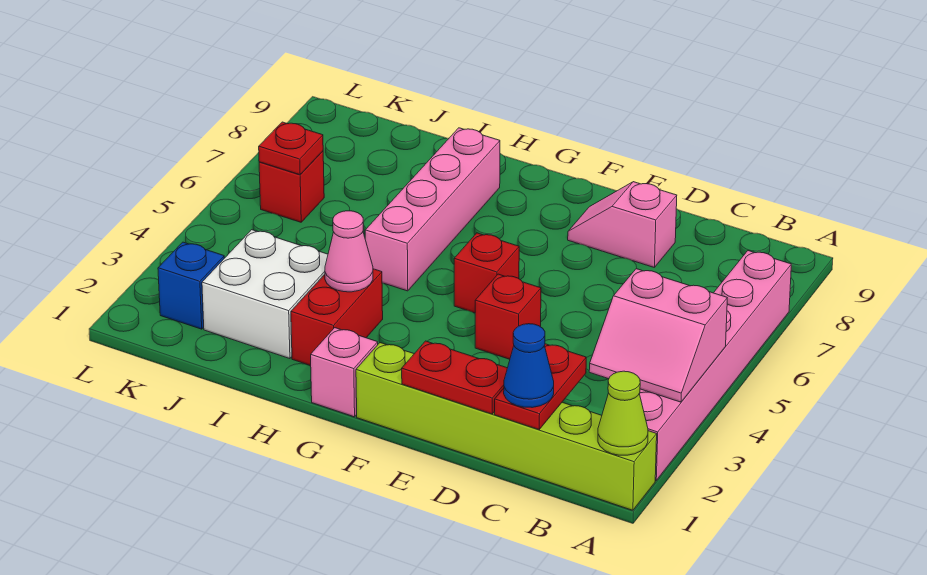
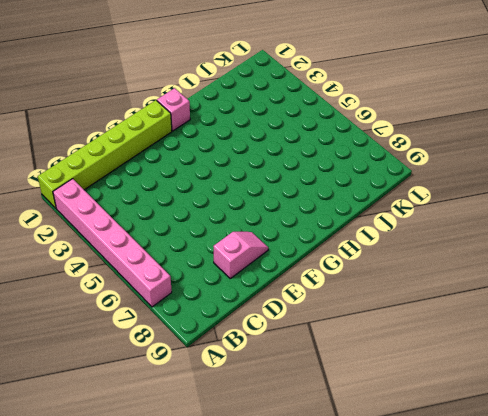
none -> red 1x1 brick [475,274,541,359]
none -> red 1x1 brick [454,233,519,313]
none -> red 1x2 brick [291,269,383,366]

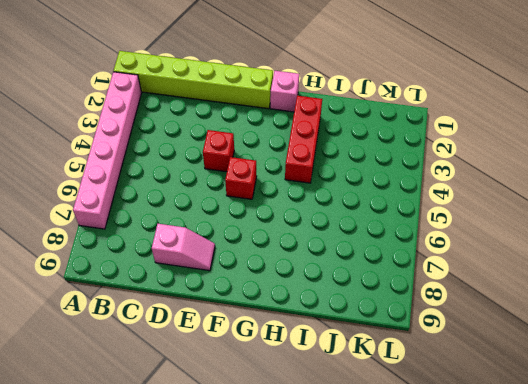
red 1x3 brick [285,96,322,183] -> red 1x2 brick [291,269,383,366]
none -> pink 1x4 brick [365,128,500,291]
none -> white 2x2 brick [202,230,328,359]
none -> blue 1x1 brick [158,242,224,329]

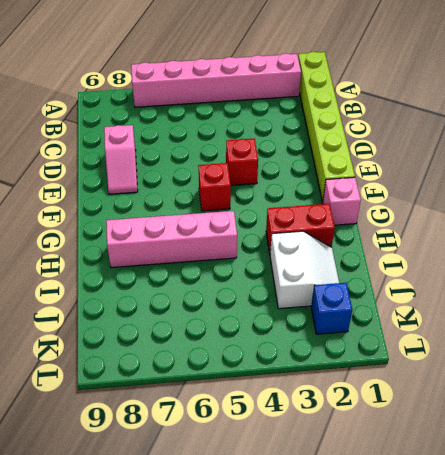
white 2x2 slope [270,231,339,309] -> white 2x2 brick [202,230,328,359]
none -> red 1x1 brick [259,151,324,222]
none -> lime 1x1 cone [598,371,648,455]
none -> pink 2x2 slope [589,269,727,402]

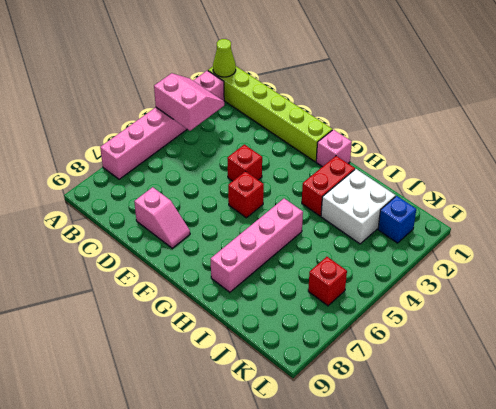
none -> red 1x2 plate [495,344,586,429]
none -> red 1x2 plate [402,341,507,414]
none -> pink 1x1 cone [325,211,373,292]

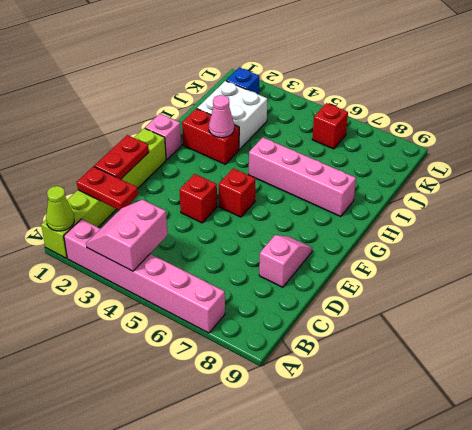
none -> red 1x1 plate [259,122,323,175]
none -> blue 1x1 cone [504,324,554,408]

